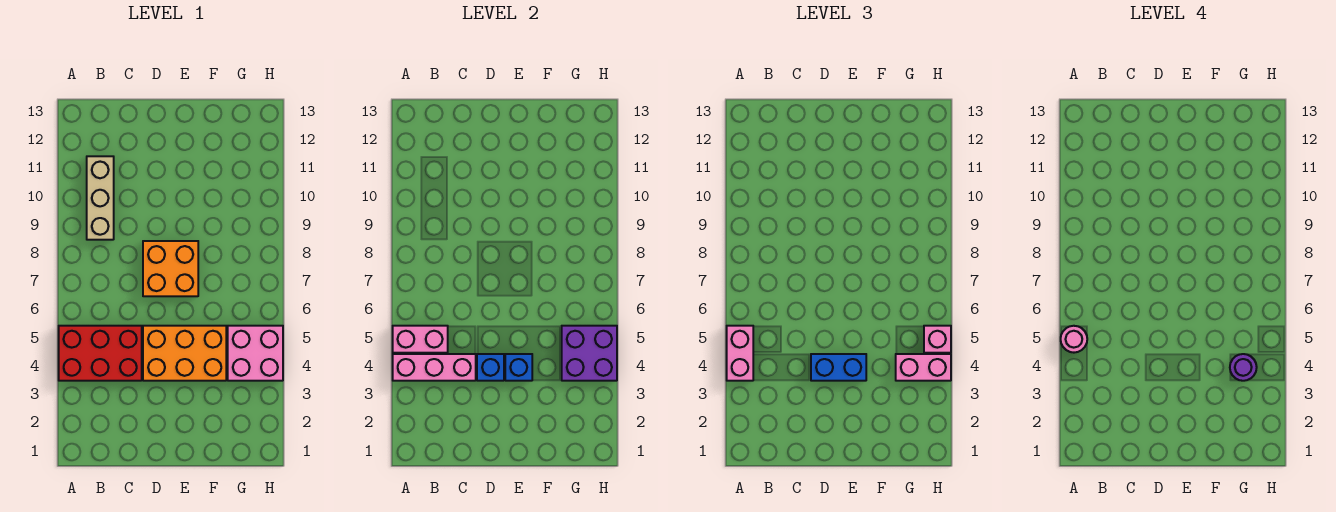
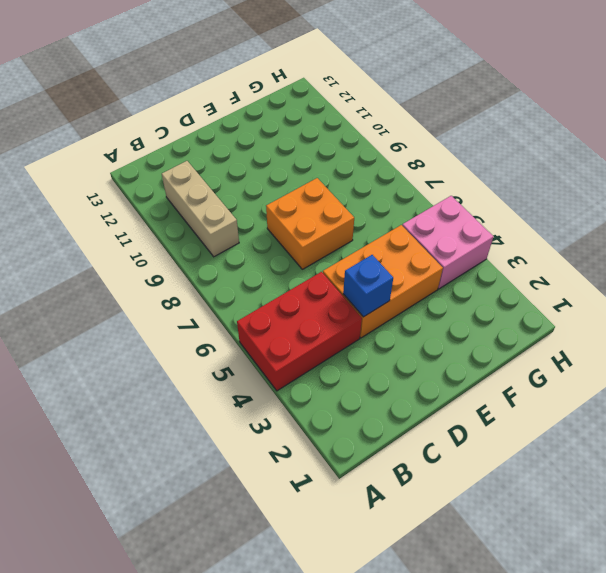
none -> pink 1x3 brick [393,354,476,381]
none -> pink 1x2 brick [393,326,448,353]
none -> blue 1x1 brick [505,354,532,381]

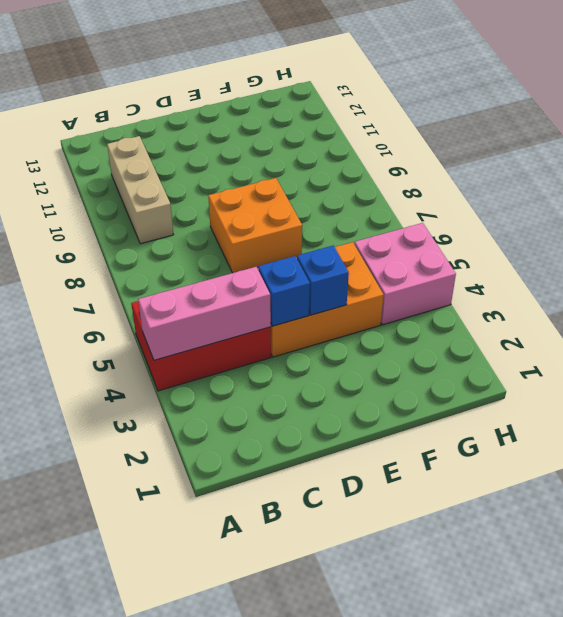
none -> pink 1x2 brick [393,326,448,353]
none -> purple 2x2 brick [562,326,617,381]
none -> pink 1x2 brick [727,326,753,381]

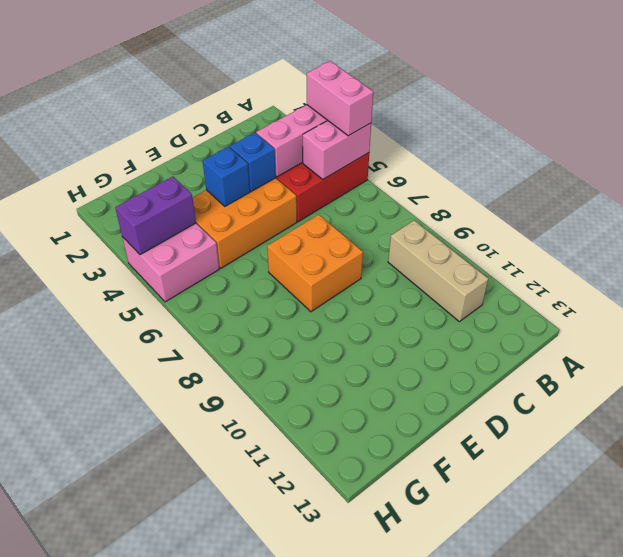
purple 1x2 brick [115,177,196,255] -> purple 2x2 brick [562,326,617,381]
none -> blue 1x2 brick [811,354,866,381]
none -> pink 1x2 brick [896,354,951,381]
none -> pink 1x1 brick [924,326,951,353]

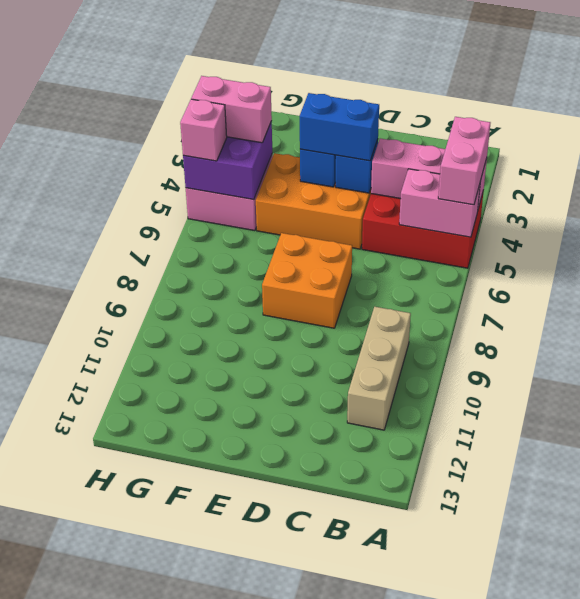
none -> pink 1x1 round brick [1061,326,1087,353]
none -> purple 1x1 round brick [1230,354,1257,381]

